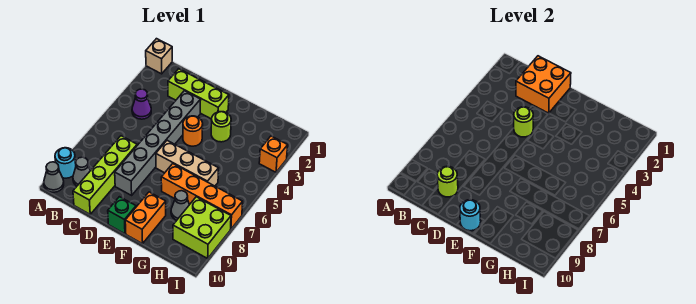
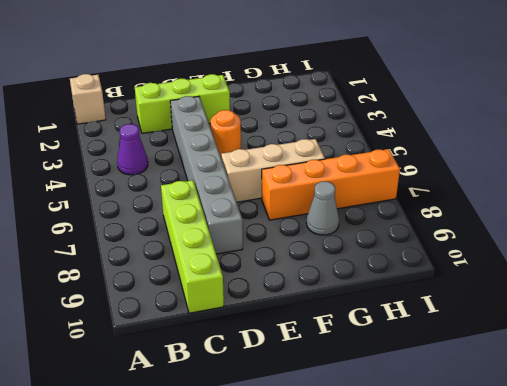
none -> cyan 1x1 round brick [55,148,76,178]
none -> grey 1x1 cone [44,162,64,192]
none -> grey 1x1 cone [73,157,91,186]

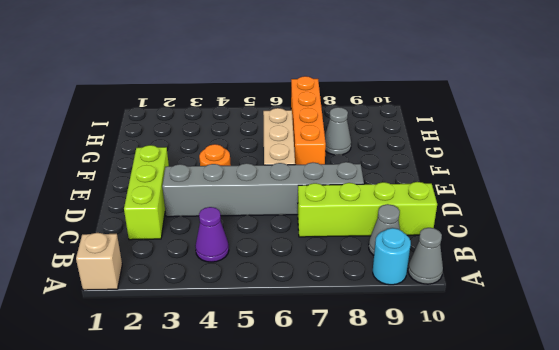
none -> green 1x1 brick [108,197,136,234]
none -> lime 1x1 round brick [211,112,231,142]
none -> orange 1x2 brick [125,192,166,244]

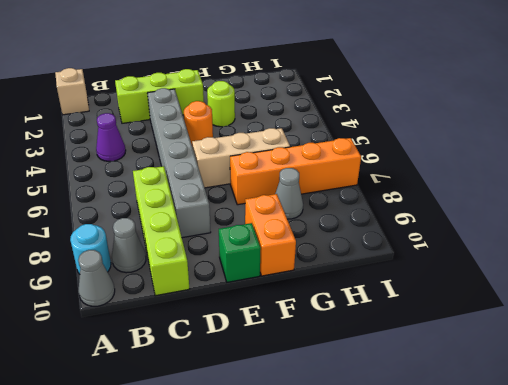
none -> lime 2x2 brick [173,197,231,258]
none -> orange 1x1 brick [259,136,288,172]
none -> orange 2x2 brick [516,56,571,113]

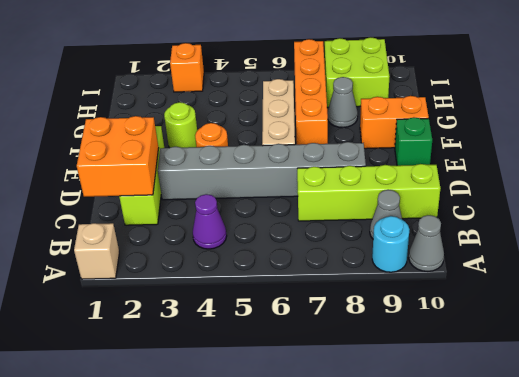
none -> lime 1x1 round brick [437,166,458,197]
none -> lime 1x1 round brick [514,107,533,137]
none -> cyan 1x1 round brick [460,200,481,231]

